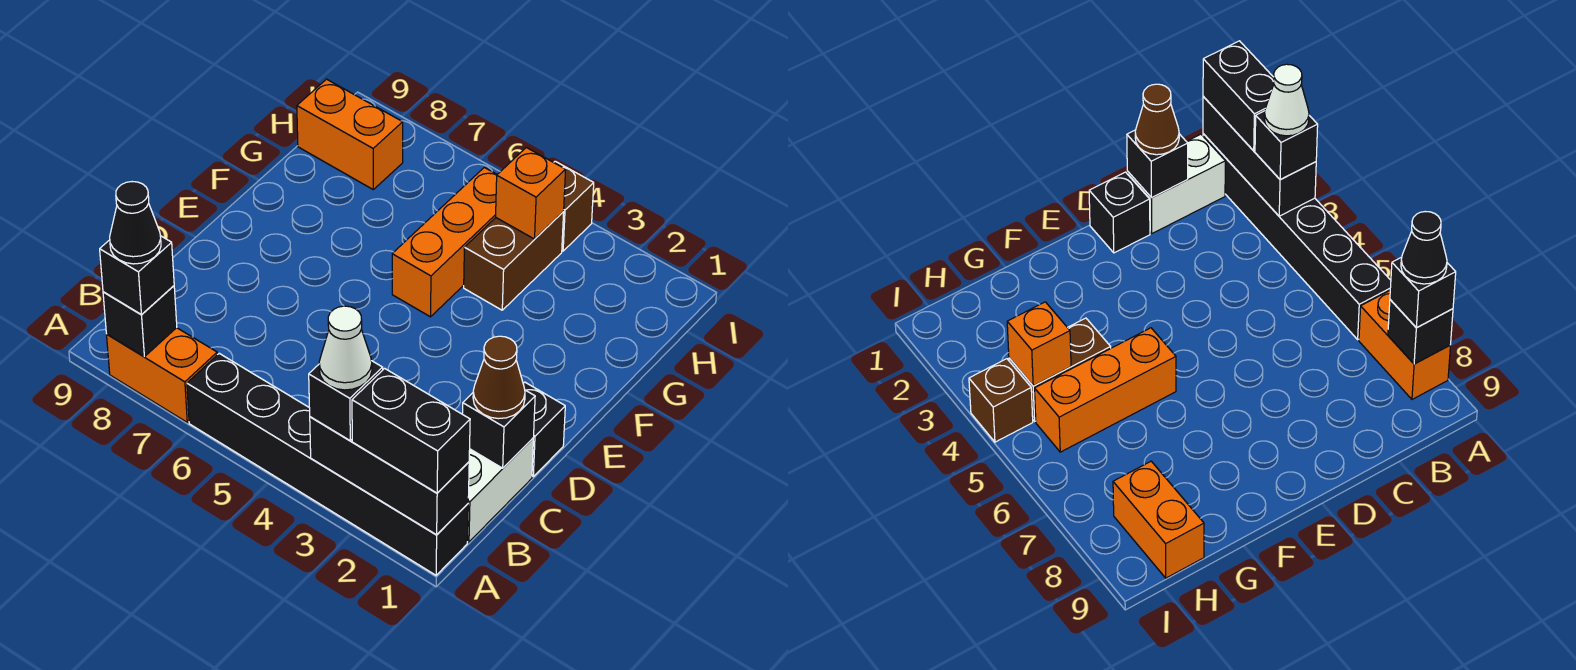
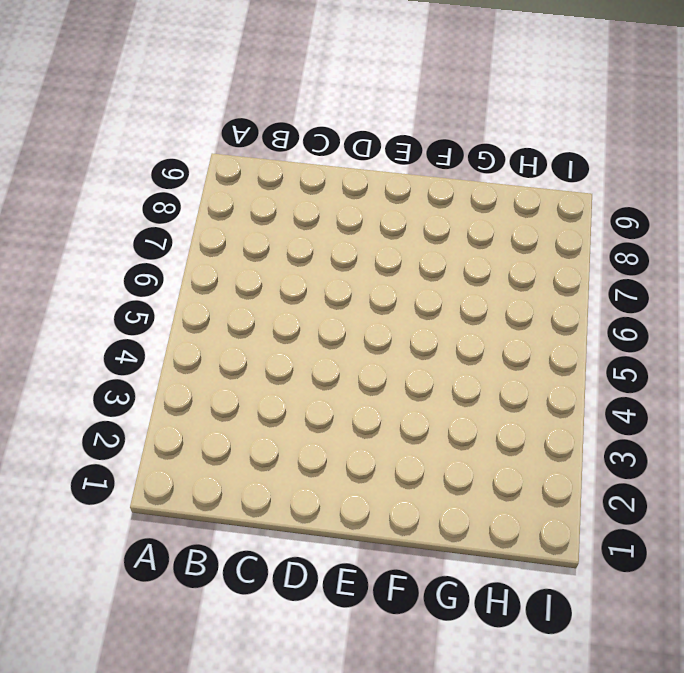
none -> black 1x6 brick [187,353,468,575]
none -> orange 1x2 brick [107,328,217,422]
none -> white 1x2 brick [468,438,533,542]

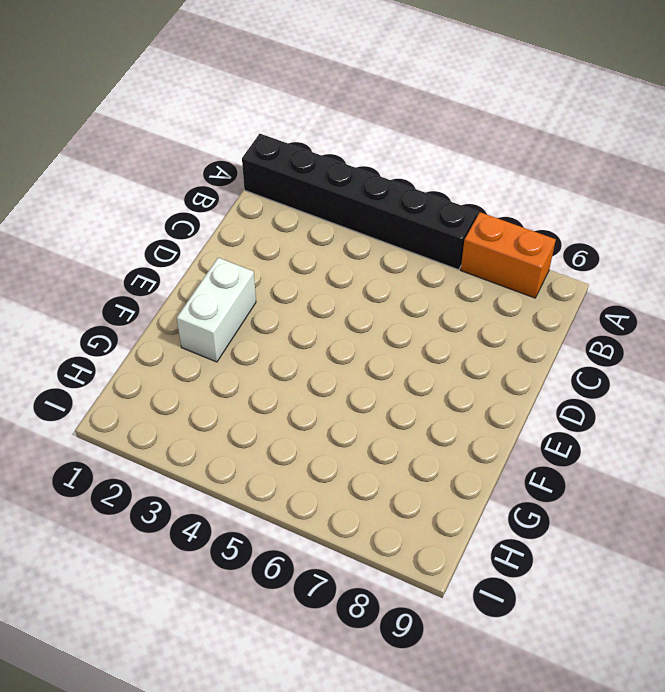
white 1x2 brick [177,258,256,362] -> white 1x2 brick moved to [468,438,533,542]
none -> black 1x1 brick [523,382,565,476]
none -> orange 1x3 brick [392,167,497,317]
none -> brown 1x2 brick [464,212,564,310]

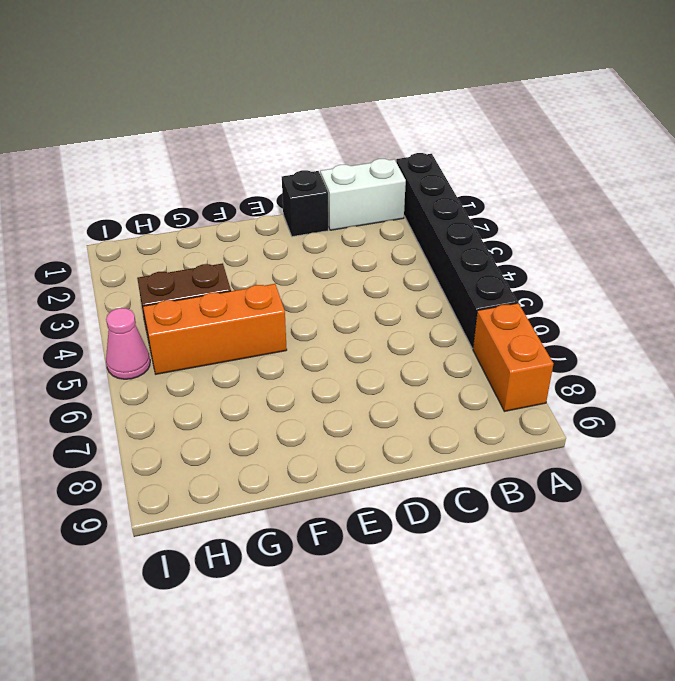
pink 1x1 cone [106,308,150,379] -> none
none -> orange 1x2 brick [297,79,403,189]
none -> brown 1x1 brick [554,161,594,251]
none -> black 1x3 brick [310,417,469,535]

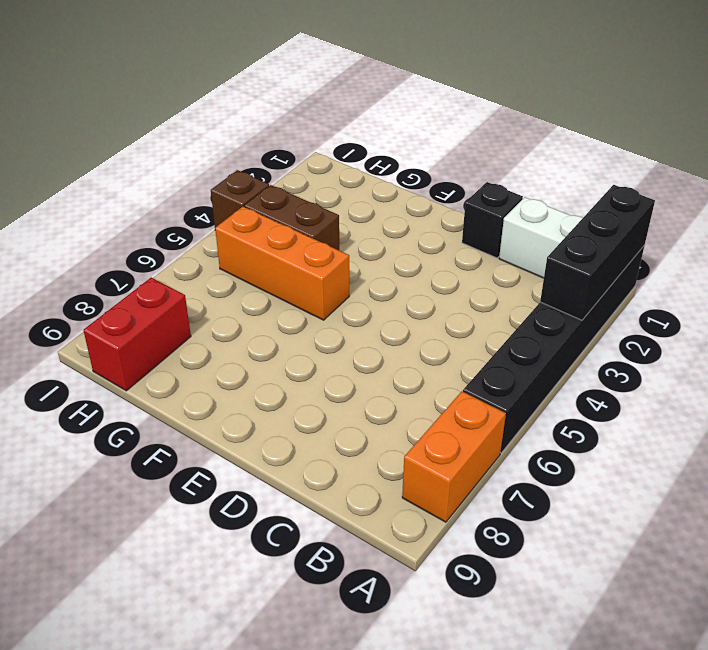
red 1x2 brick [83,278,191,391] -> orange 1x2 brick [297,79,403,189]
none -> black 1x1 brick [103,286,177,357]
none -> black 1x1 brick [462,390,535,468]
none -> orange 1x1 brick [496,148,566,239]

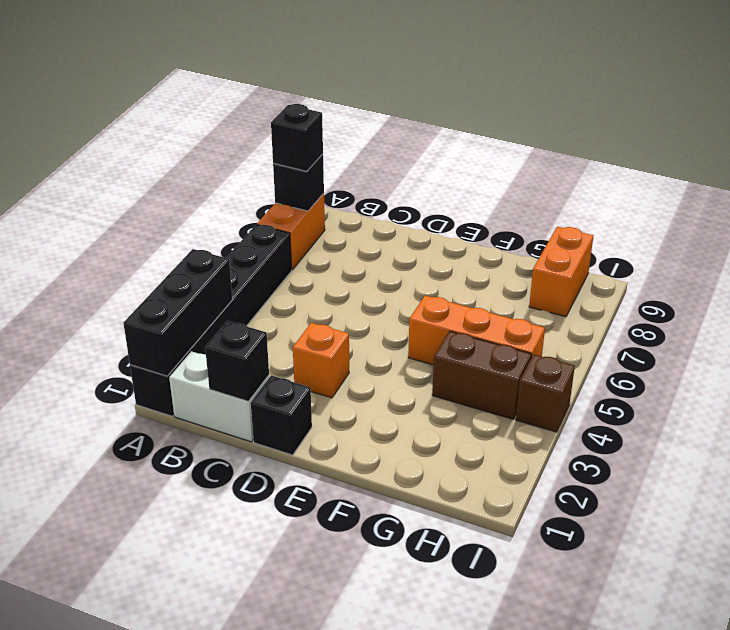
orange 1x1 brick [293,323,349,398] -> orange 1x1 brick moved to [496,148,566,239]
none -> black 1x2 brick [352,368,470,493]
none -> black 1x1 brick [309,361,383,441]
none -> brown 1x1 cone [473,336,525,419]

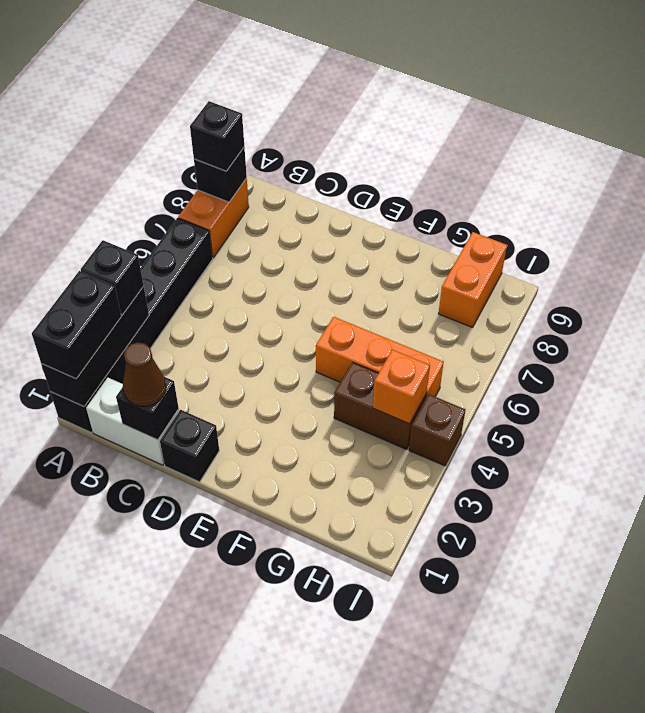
none -> white 1x1 cone [319,306,372,390]
none -> black 1x1 cone [110,182,161,264]

